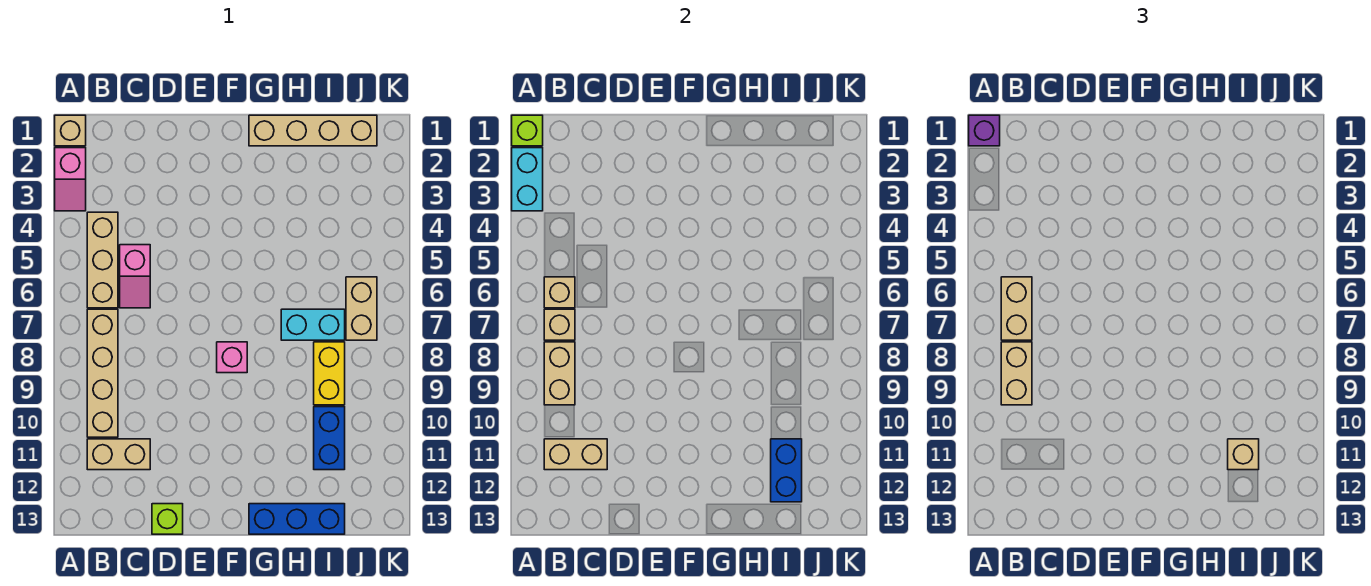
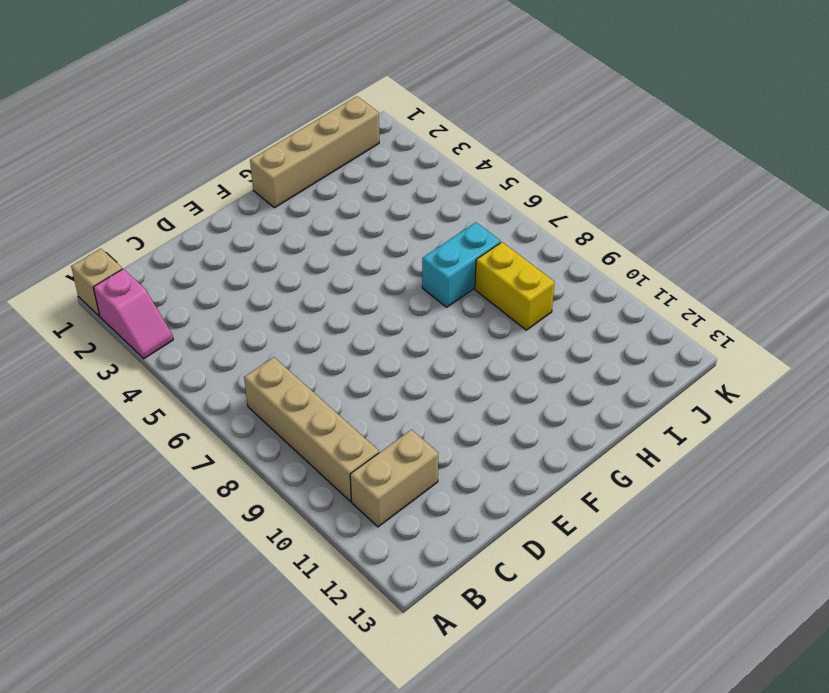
none -> tan 1x3 brick [87,212,118,308]
none -> pink 1x2 slope [120,245,150,308]
none -> lime 1x1 brick [152,504,183,534]

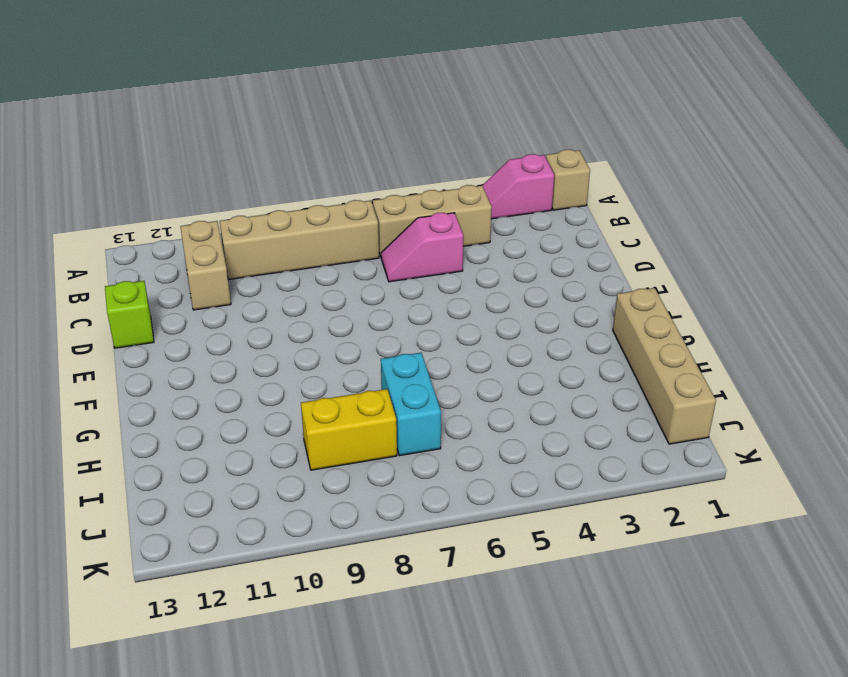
none -> pink 1x1 brick [217,342,247,373]
none -> blue 1x3 brick [249,504,345,534]
none -> blue 1x2 brick [314,407,345,470]

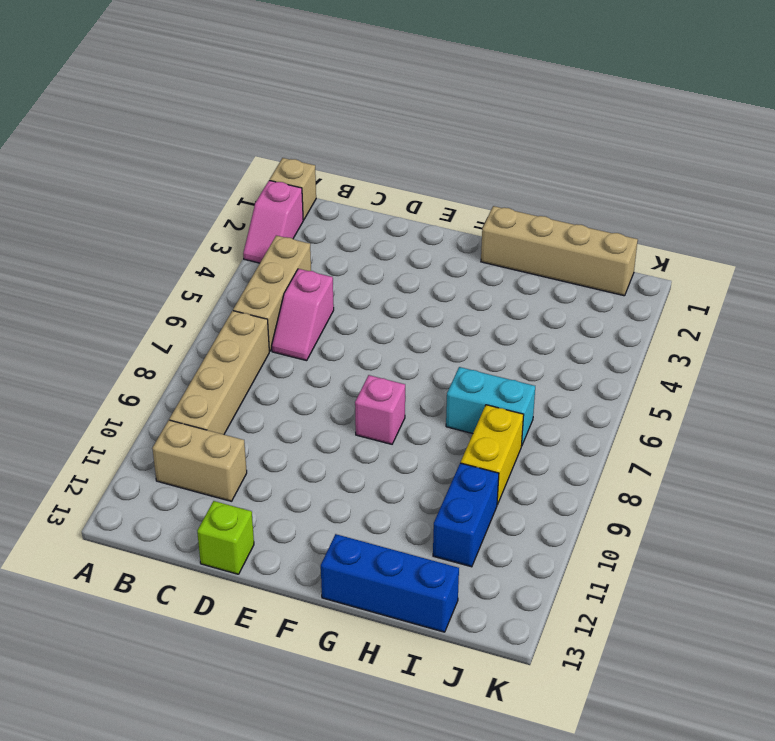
none -> tan 1x2 brick [346,277,377,340]
none -> lime 1x1 brick [512,115,543,146]
none -> cyan 1x2 brick [512,148,543,211]

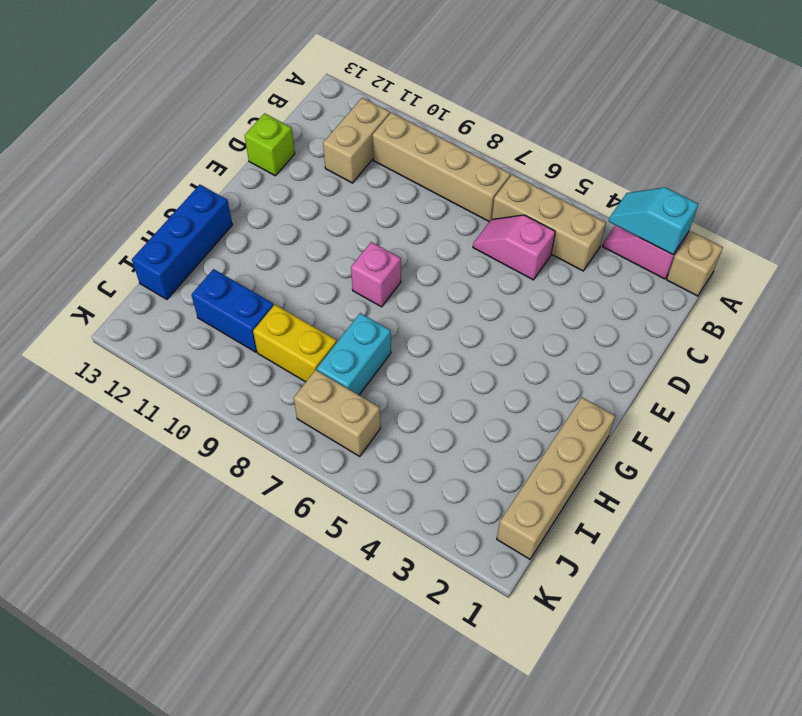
cyan 1x2 slope [609,187,698,255] -> cyan 1x2 brick [512,148,543,211]
none -> lime 1x1 brick [512,115,543,146]
none -> tan 1x1 brick [544,277,575,308]
none -> tan 1x1 brick [544,309,575,340]

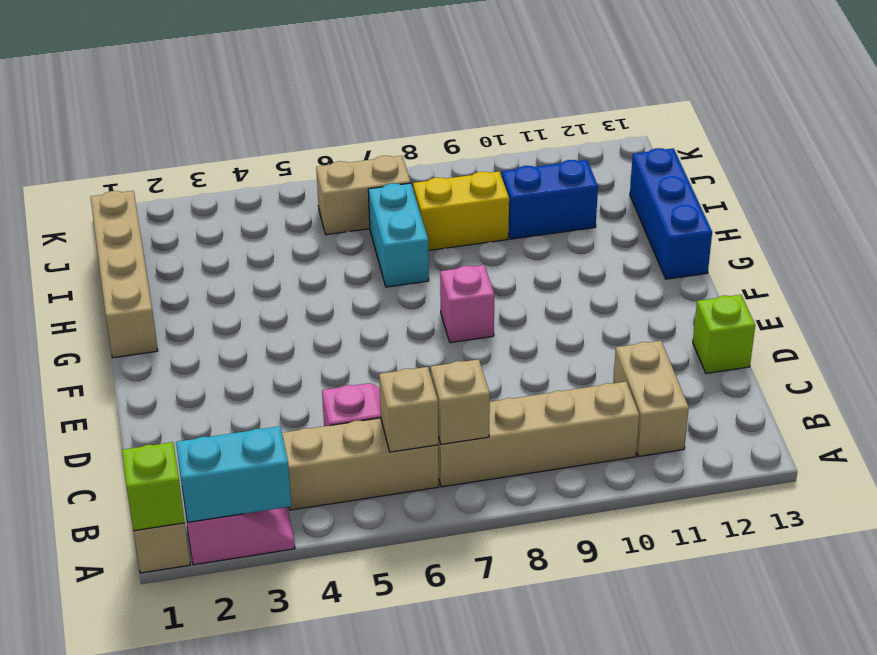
none -> tan 1x2 brick [544,342,575,405]
none -> tan 1x2 brick [544,439,607,470]
none -> blue 1x2 brick [771,439,802,502]

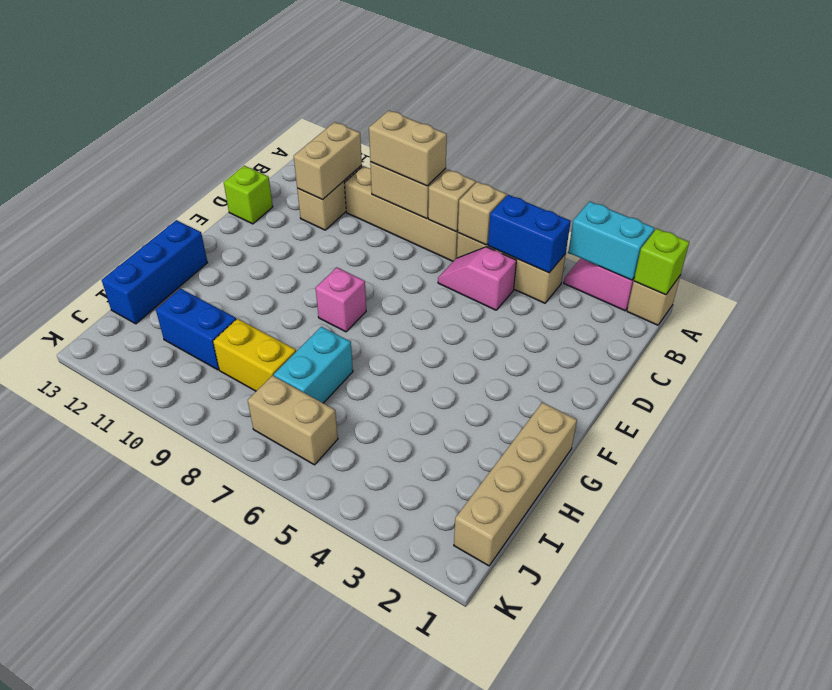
blue 1x2 brick [488,195,571,273] -> blue 1x2 brick moved to [771,439,802,502]
none -> purple 1x1 brick [969,115,1000,146]
none -> tan 1x2 brick [1001,277,1032,340]
none -> tan 1x1 brick [1228,439,1259,470]

